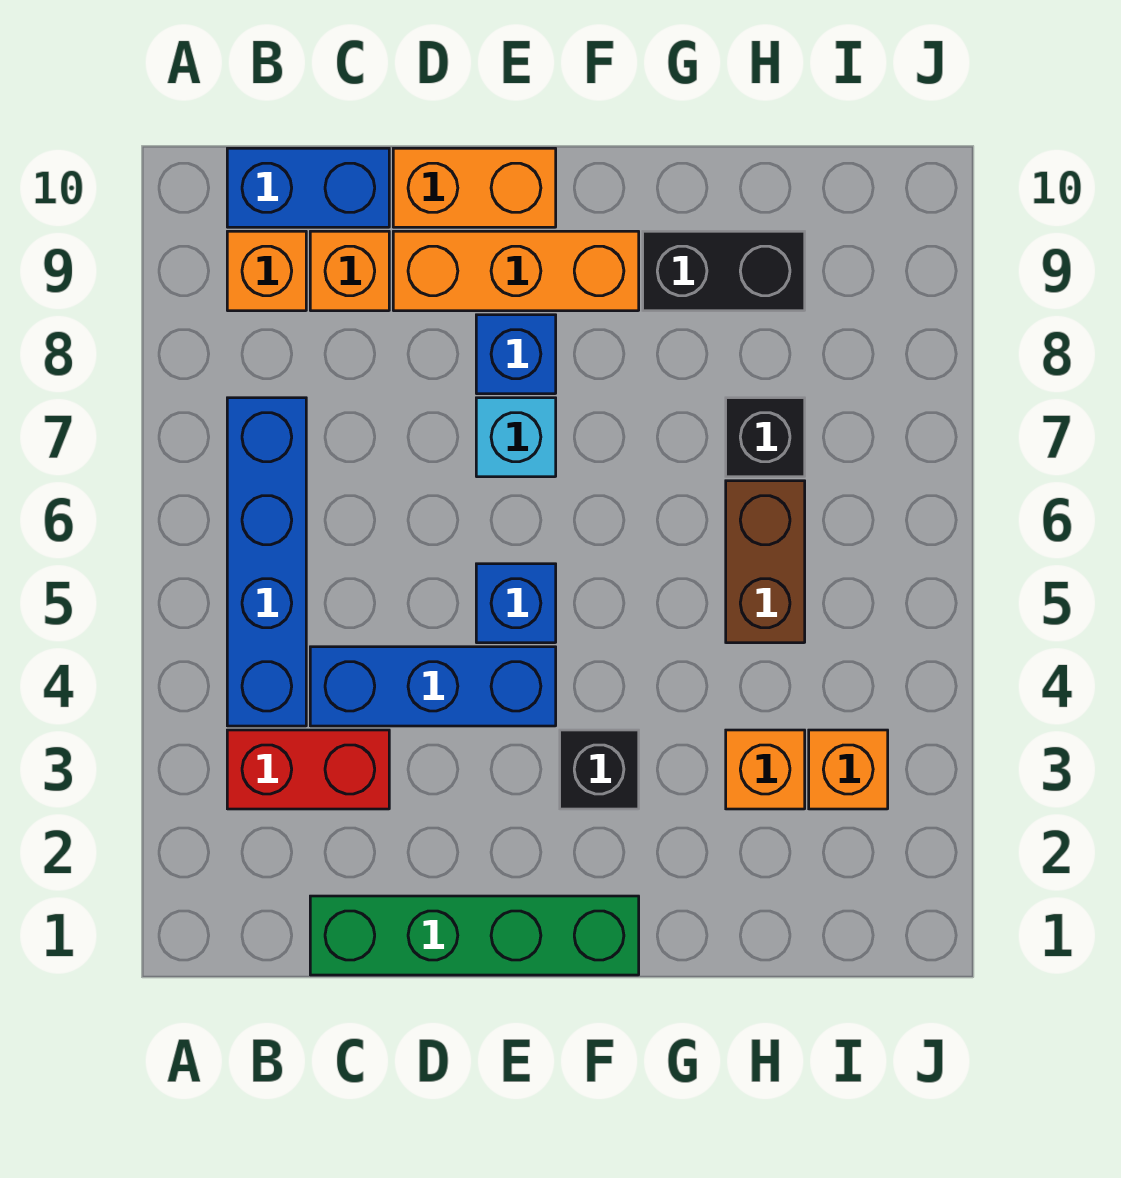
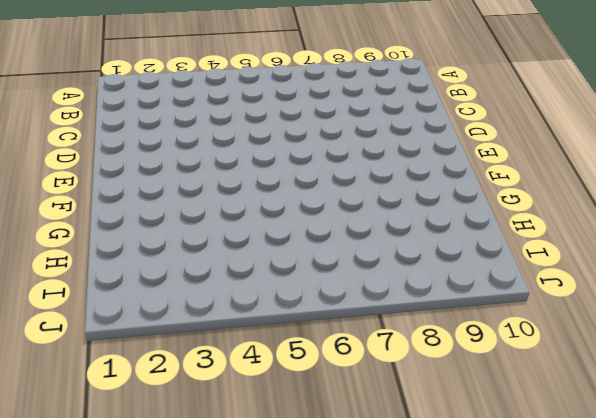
none -> red 1x2 brick [227,730,389,809]
none -> blue 1x4 brick [227,398,306,726]
none -> orange 1x1 brick [227,231,306,311]

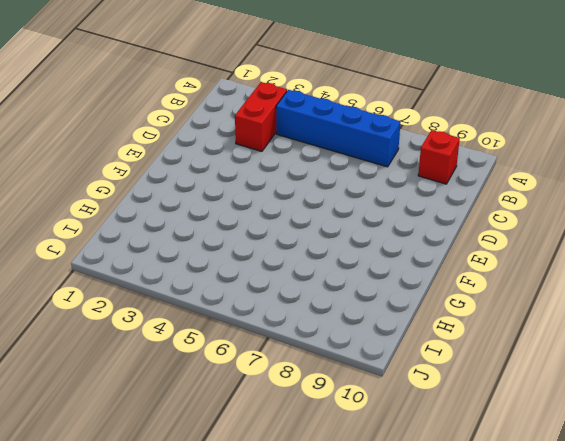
red 1x1 brick [418,130,460,184] -> orange 1x1 brick [227,231,306,311]
none -> blue 1x2 brick [227,148,389,227]
none -> green 1x4 brick [310,896,639,975]
none -> blue 1x3 brick [310,647,556,726]

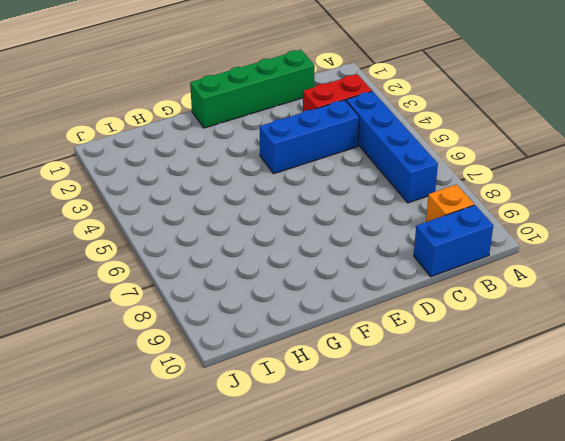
none -> orange 1x1 brick [310,231,389,311]
none -> orange 1x3 brick [393,231,639,311]
none -> orange 1x2 brick [393,148,556,227]

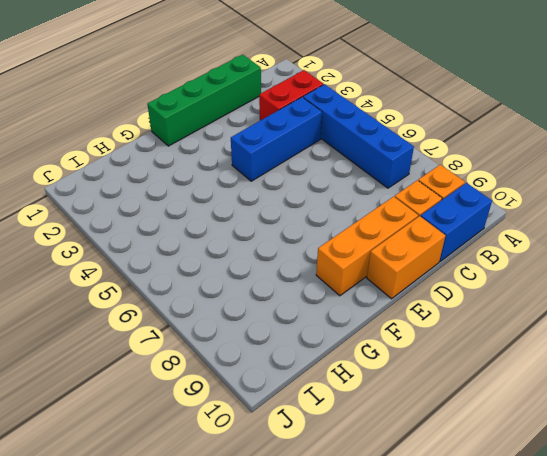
none -> blue 1x1 brick [476,564,556,643]
none -> cyan 1x1 brick [476,398,556,477]
none -> blue 1x1 brick [476,315,556,394]

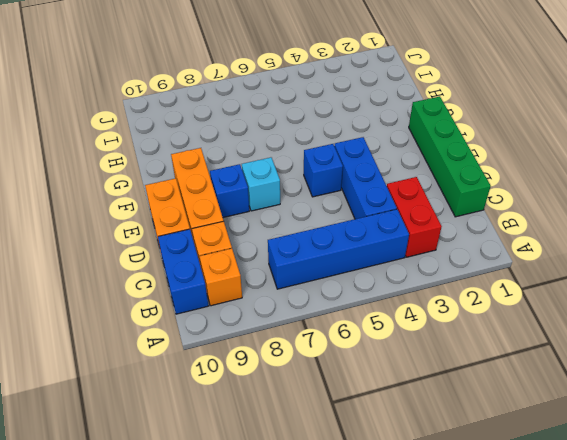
none -> black 1x1 brick [560,730,639,809]
none -> black 1x2 brick [643,231,805,311]
none -> orange 1x1 brick [726,730,805,809]

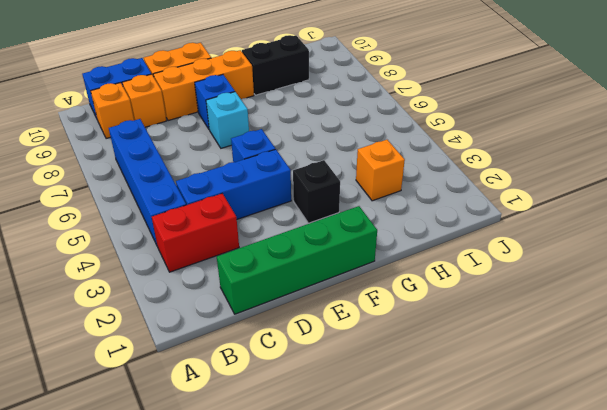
none -> brown 1x2 brick [726,481,805,643]
none -> black 1x1 brick [726,398,805,477]
none -> orange 1x1 brick [809,730,888,809]

